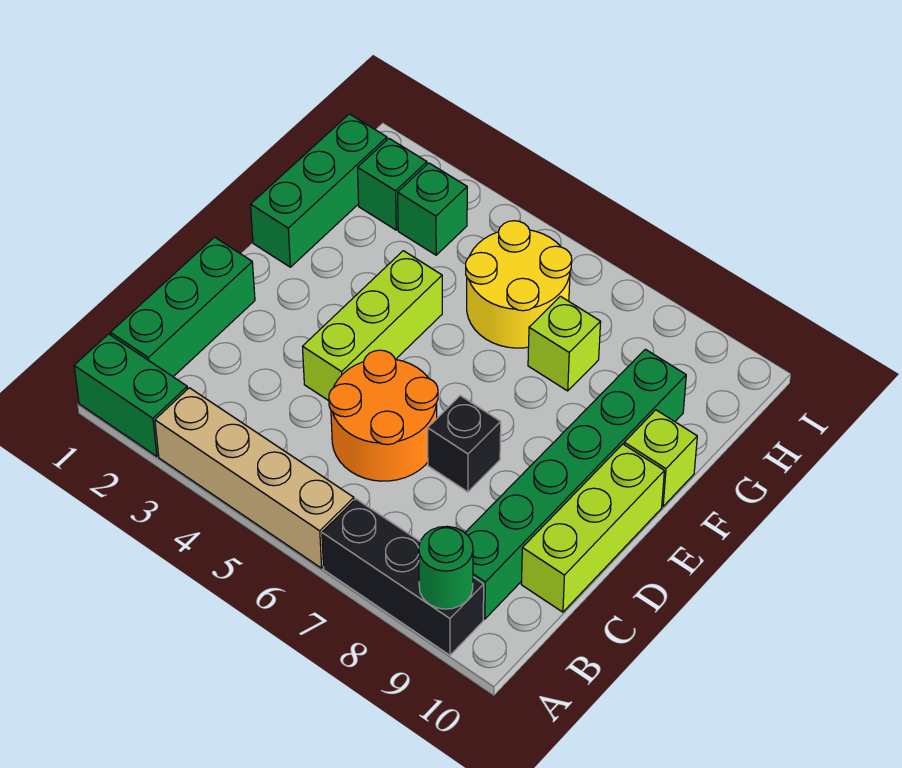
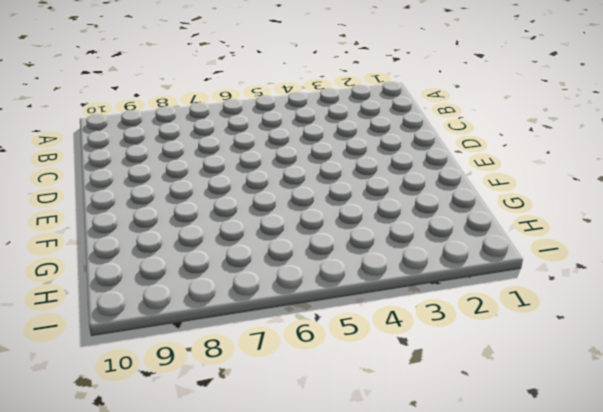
none -> green 1x2 brick [74,334,187,456]
none -> tan 1x4 brick [155,388,354,568]
none -> black 1x3 brick [322,499,484,655]

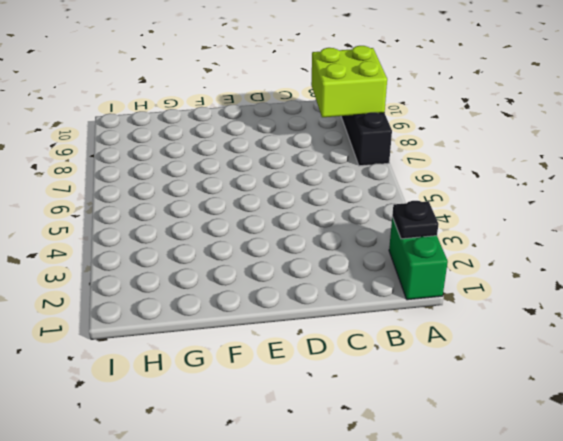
black 1x1 plate [392,201,439,239] -> none
lime 2x2 brick [311,46,387,117] -> green 1x1 round brick [419,526,473,609]
none -> tan 1x4 brick [155,388,354,568]
none -> green 1x3 brick [110,237,255,377]
none -> green 1x6 brick [465,349,686,619]

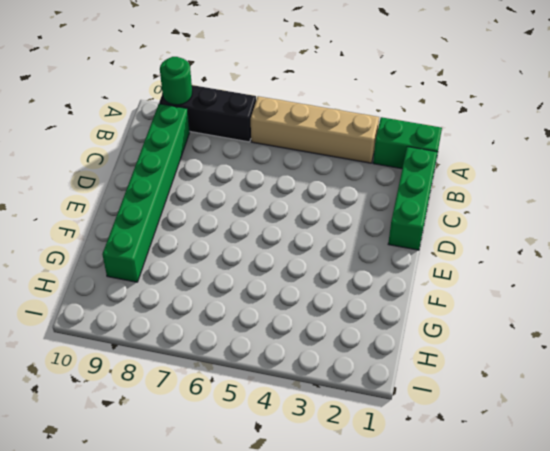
none -> orange 2x2 round brick [329,350,438,481]
none -> lime 1x3 brick [521,444,664,612]
none -> lime 1x3 brick [302,251,442,401]

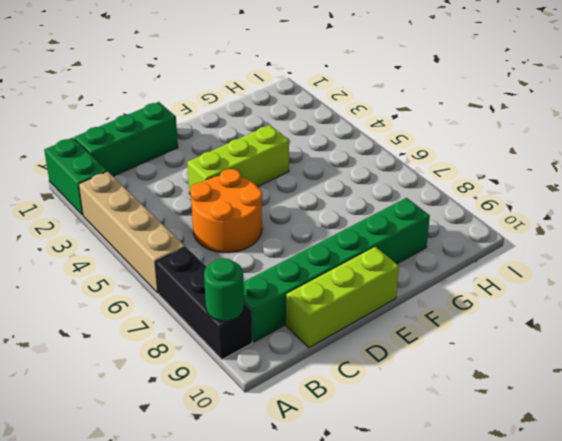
none -> black 1x1 brick [428,396,501,492]
none -> green 1x3 brick [251,114,387,267]
none -> lime 1x1 brick [624,410,697,506]

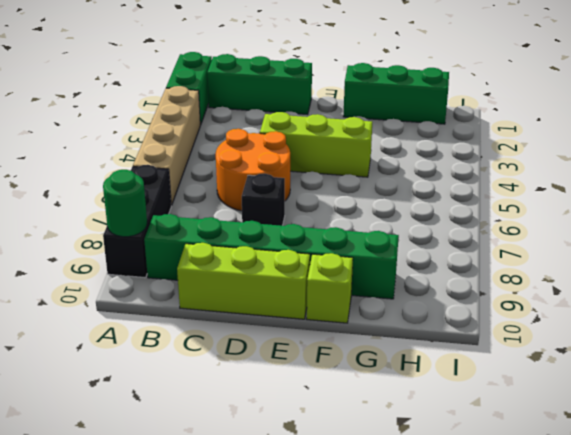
none -> yellow 2x2 round brick [466,221,572,348]
none -> lime 1x1 brick [528,296,601,391]
none -> green 1x1 brick [358,139,427,230]

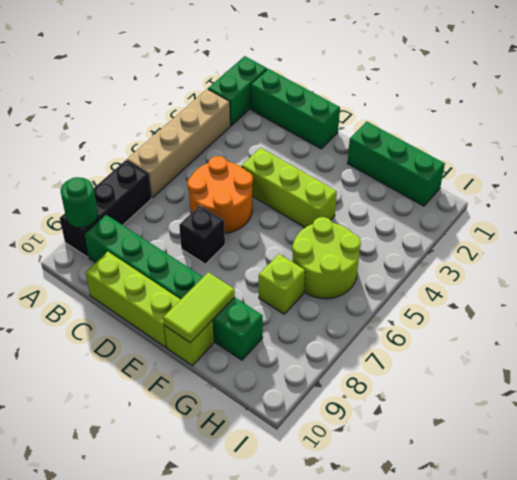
lime 1x2 tile [163,272,235,343] -> none
lime 2x2 round brick [292,217,361,299] -> yellow 2x2 round brick [466,221,572,348]
none -> green 1x1 brick [358,139,427,230]
none -> green 1x1 brick [398,163,467,255]

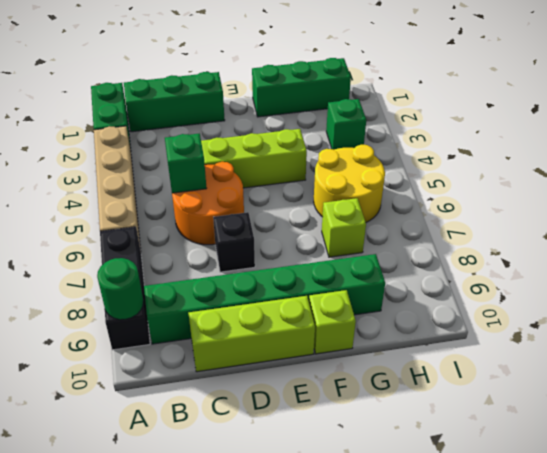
green 1x1 brick [165,134,207,193] -> green 1x1 brick moved to [358,139,427,230]

